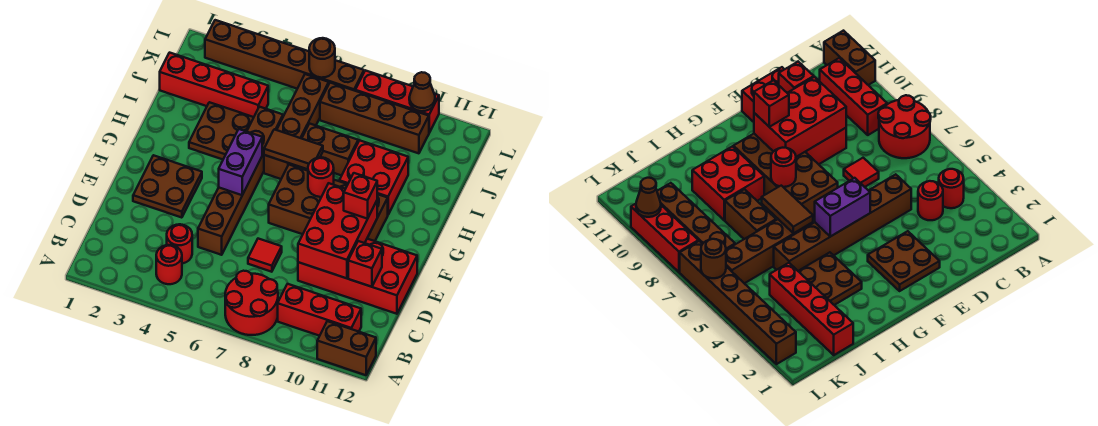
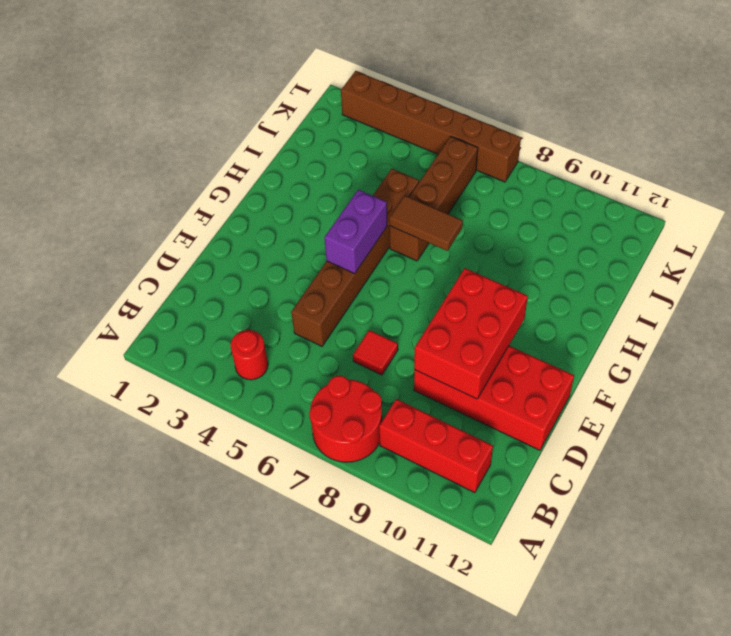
none -> brown 1x2 brick [317,321,376,375]
none -> red 1x1 round brick [167,224,192,264]
none -> brown 2x2 plate [133,155,202,218]

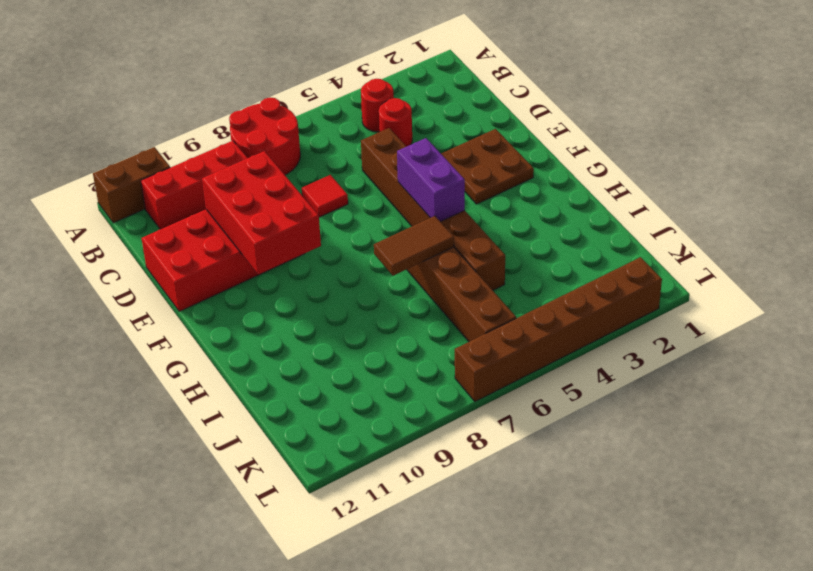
none -> brown 2x4 brick [269,165,388,241]
none -> brown 2x2 plate [189,102,254,159]
none -> red 2x2 brick [339,140,408,214]

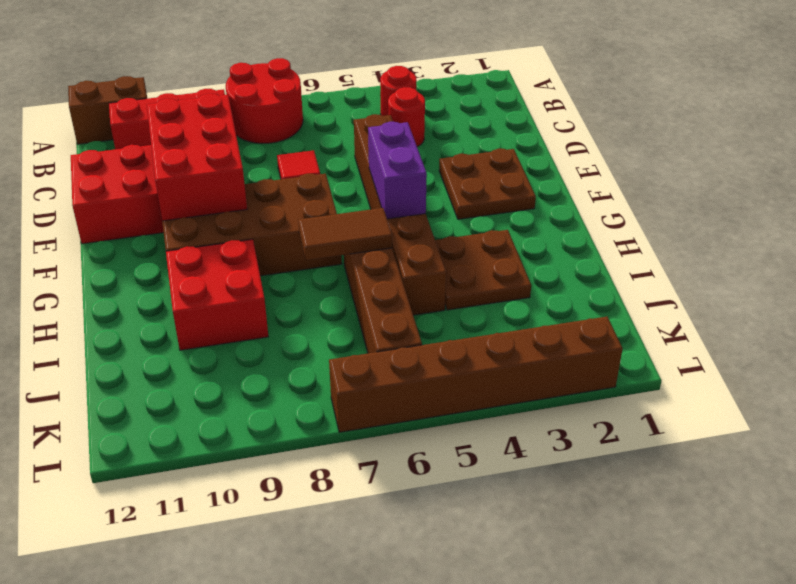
none -> brown 1x2 brick [302,124,358,176]
none -> red 1x4 brick [160,53,268,117]
none -> brown 1x4 brick [320,83,429,153]

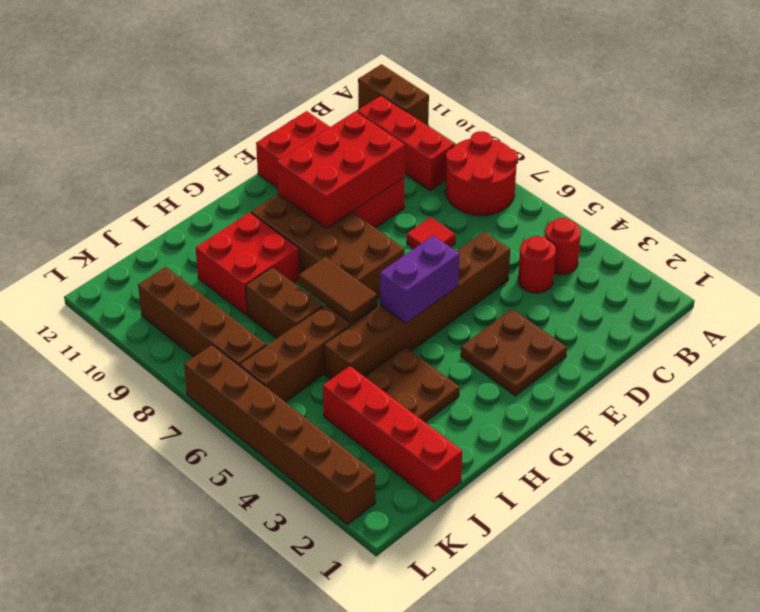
none -> red 1x3 brick [355,70,439,133]
none -> red 1x1 brick [348,241,382,287]
none -> red 1x1 round brick [308,157,334,197]

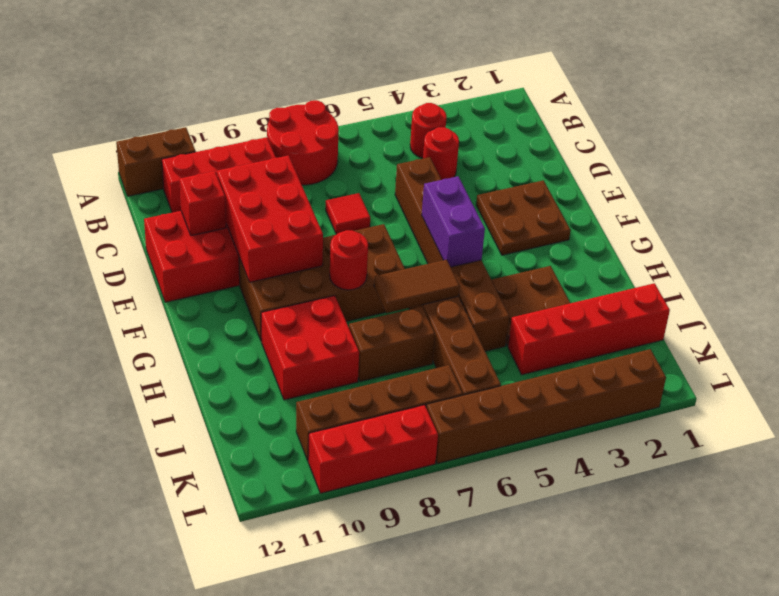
none -> brown 1x1 round brick [309,38,335,78]
none -> brown 1x1 cone [409,72,435,111]
none -> red 1x1 brick [344,173,377,219]

